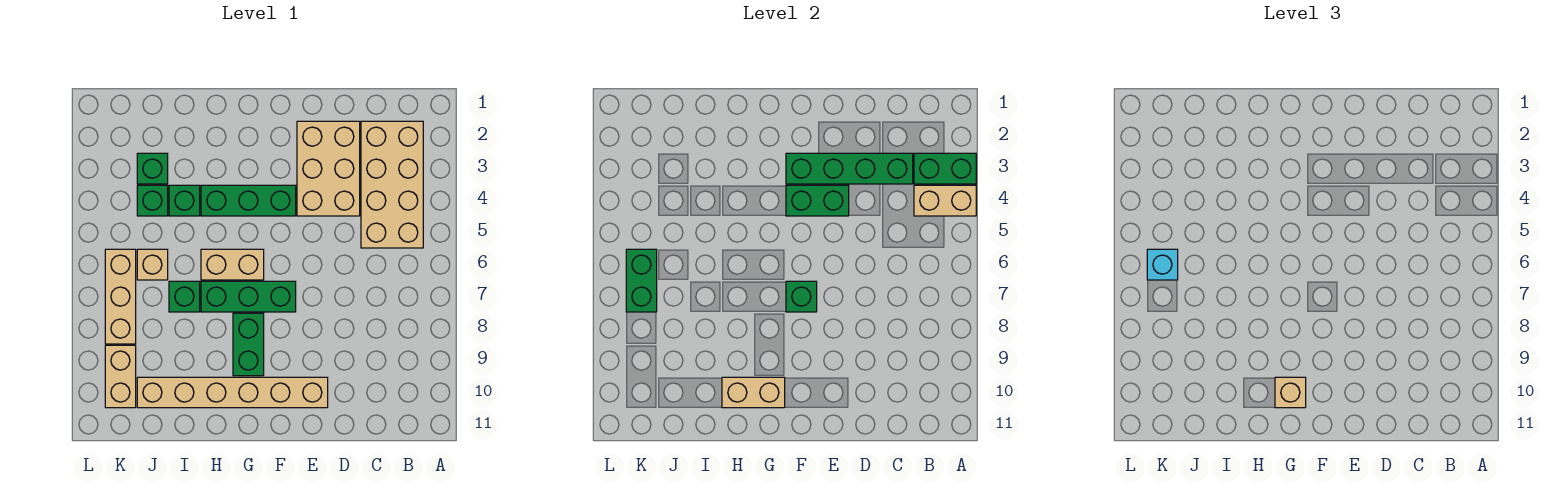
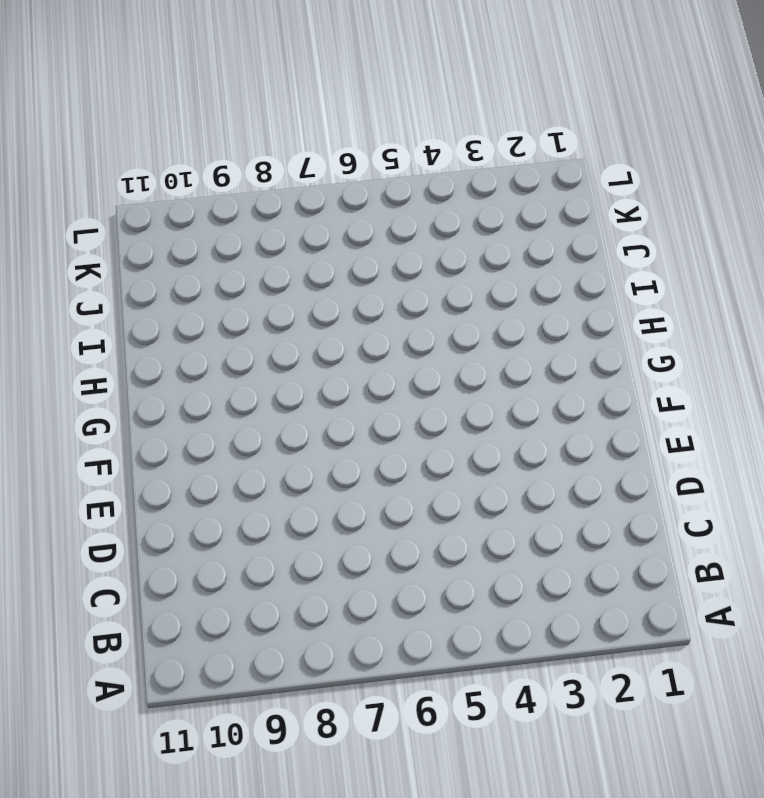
none -> tan 2x4 brick [361,121,423,248]
none -> tan 2x3 brick [297,121,360,216]
none -> tan 1x6 brick [137,377,328,408]

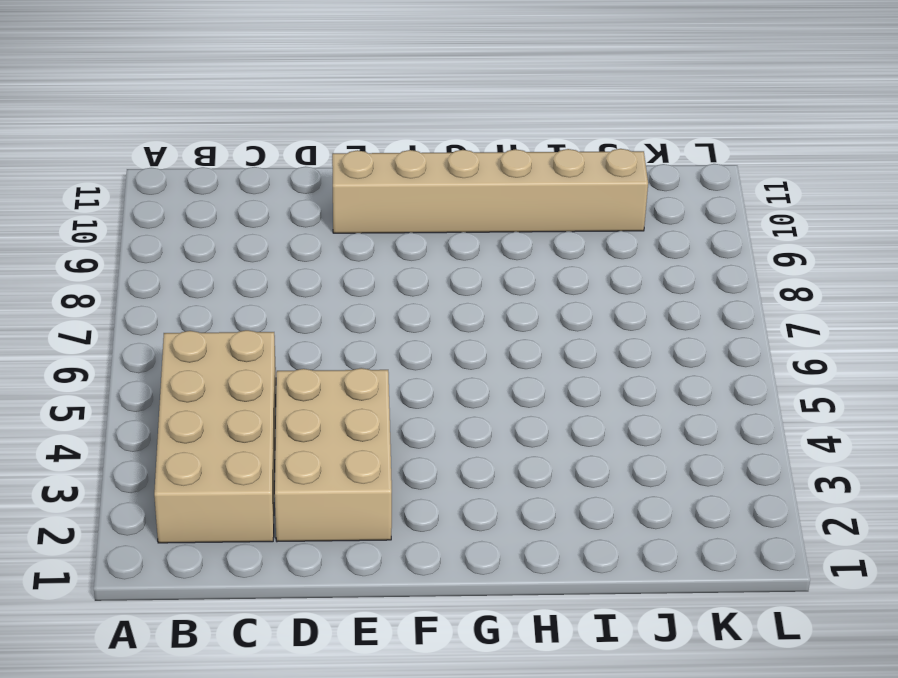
none -> green 1x3 brick [201,185,296,216]
none -> green 1x3 brick [201,281,296,312]
none -> tan 1x2 brick [201,249,264,280]

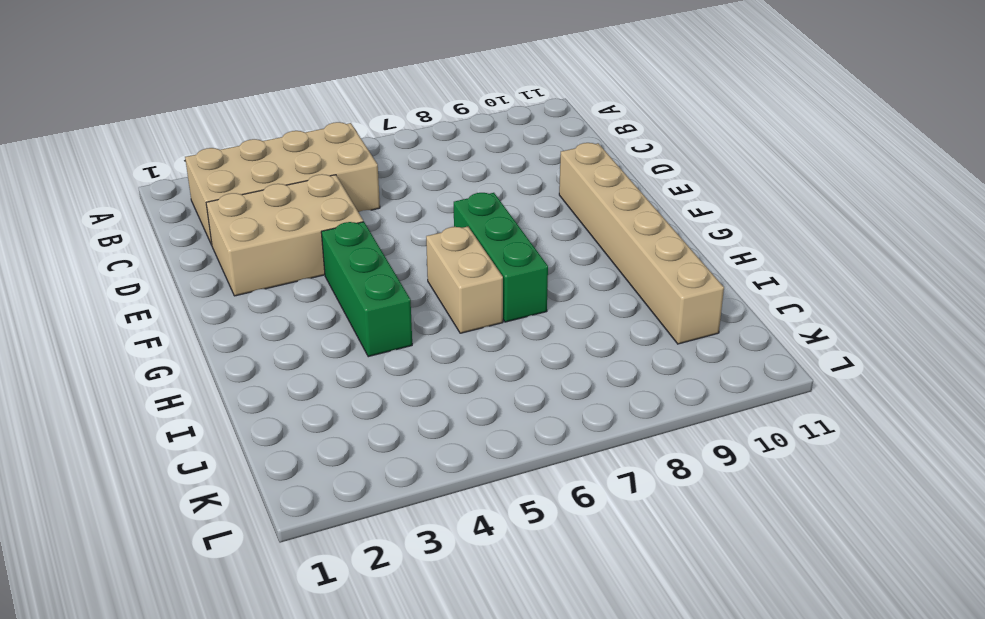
none -> green 1x2 brick [233,313,264,376]
none -> green 1x1 brick [169,185,200,216]
none -> green 1x1 brick [169,281,200,312]

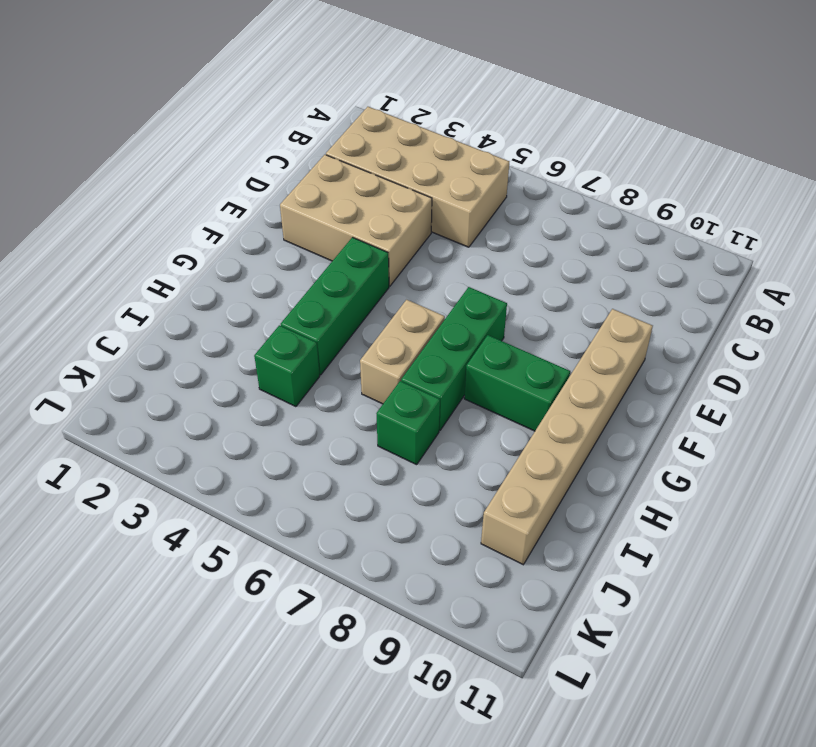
none -> green 1x1 brick [137,153,168,184]
none -> green 1x1 brick [137,185,168,216]
none -> tan 1x1 brick [137,249,168,280]

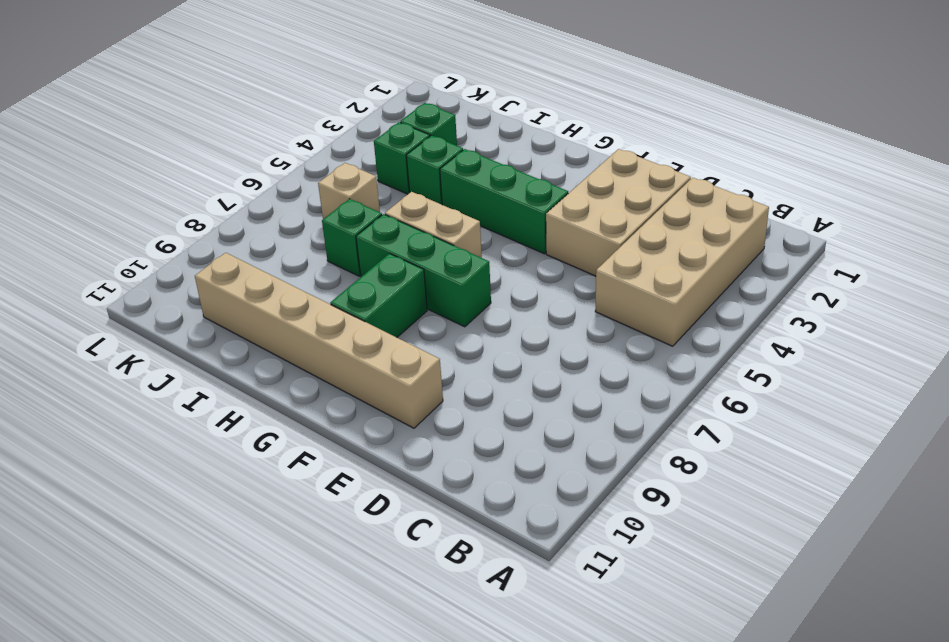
none -> tan 1x3 brick [105,249,136,344]
none -> tan 1x2 brick [105,345,136,408]
none -> green 1x2 brick [914,153,976,184]

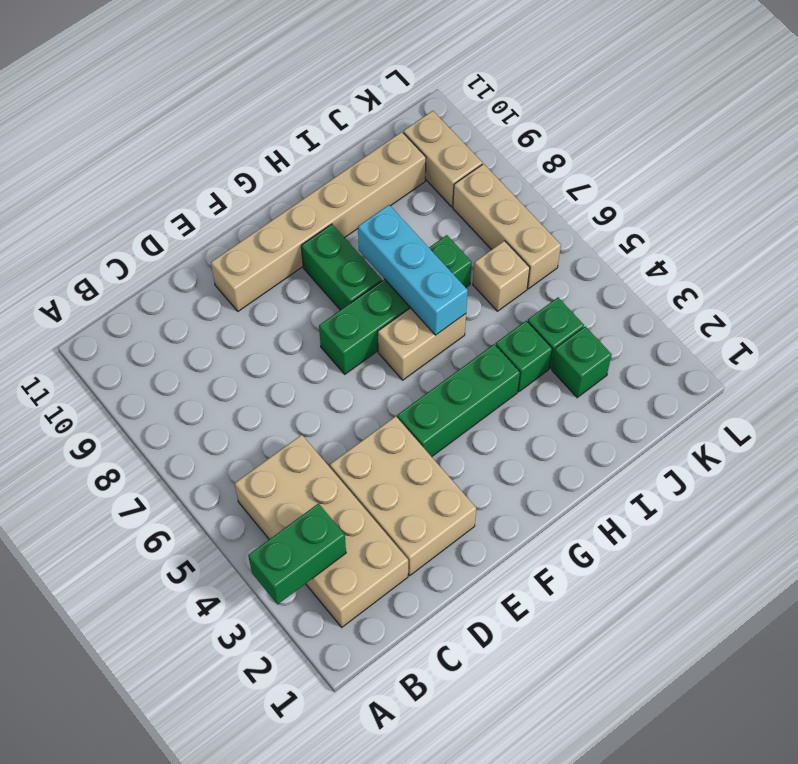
cyan 1x3 brick [358,205,468,335] -> none
none -> tan 1x2 brick [914,185,976,216]
none -> green 1x4 brick [786,153,913,184]
none -> green 1x2 brick [786,185,849,216]

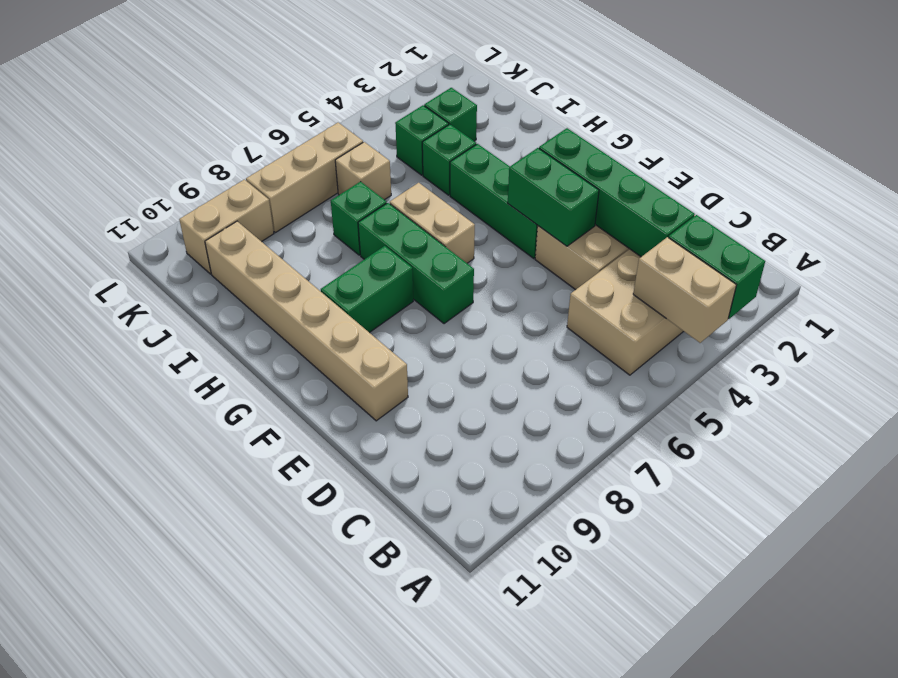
none -> green 1x1 brick [786,281,817,312]
none -> tan 1x2 brick [722,377,785,408]
none -> green 1x2 brick [626,249,657,312]

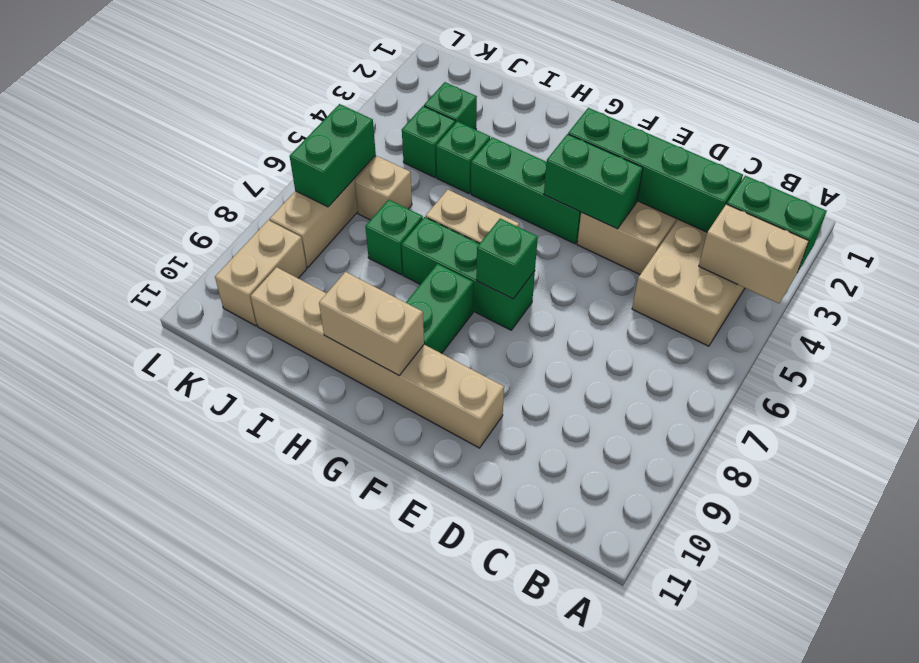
none -> tan 1x1 brick [1275,377,1306,408]
none -> cyan 1x1 brick [1147,249,1178,280]

